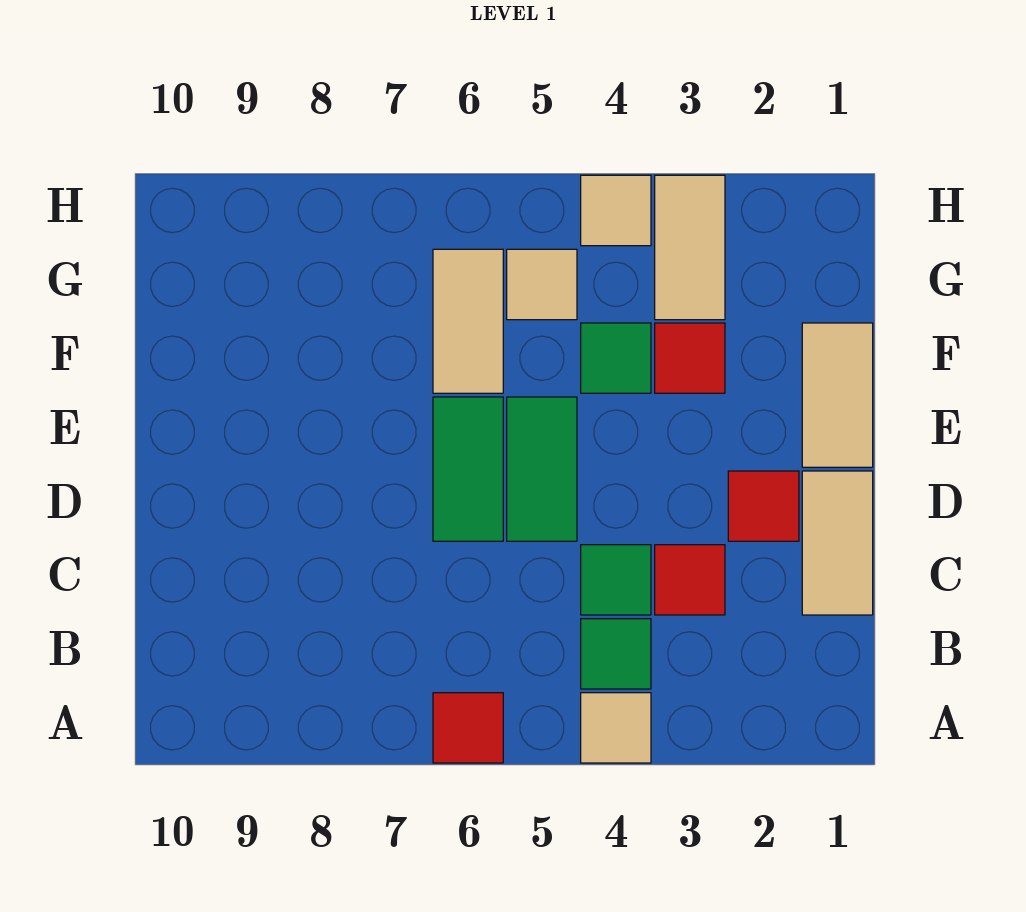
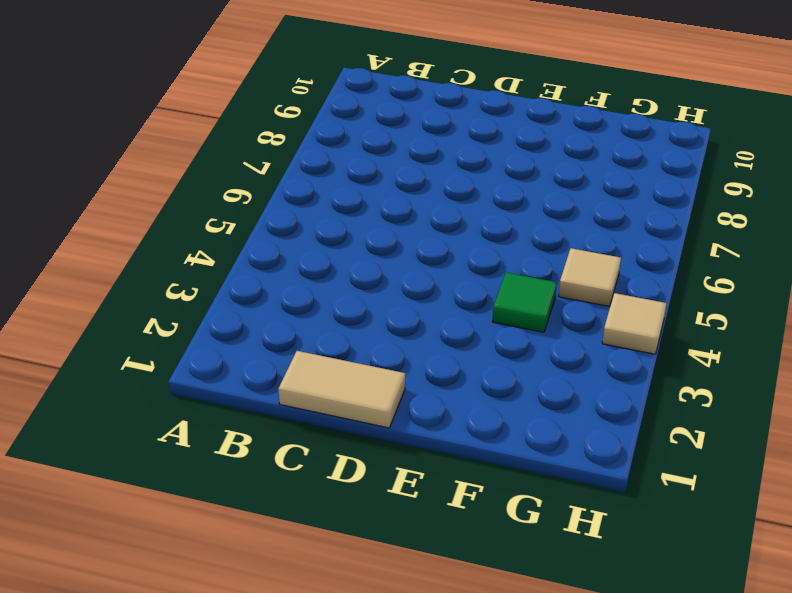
none -> tan 1x1 tile [581,693,651,763]
none -> red 1x1 tile [433,693,503,763]
none -> green 1x1 tile [581,619,651,689]

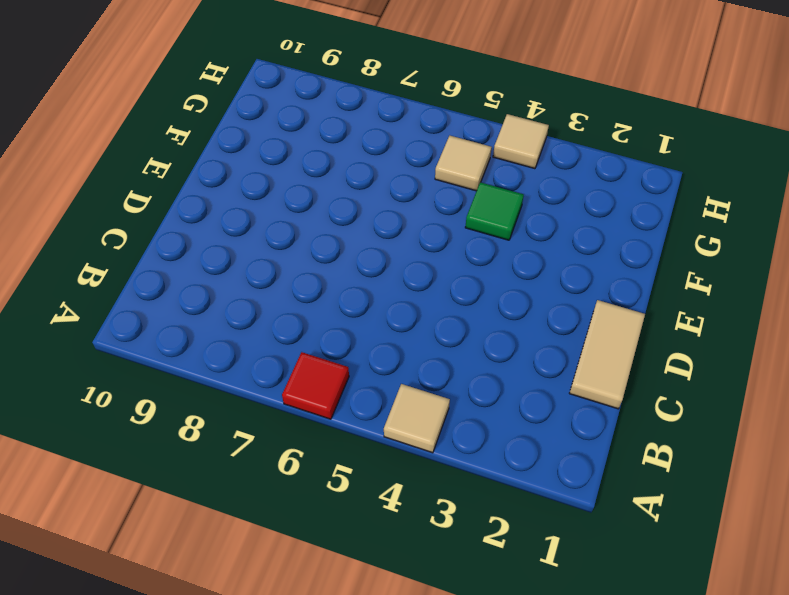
none -> green 1x1 tile [581,619,651,689]
none -> red 1x1 tile [655,545,725,615]
none -> green 1x1 tile [581,545,651,615]

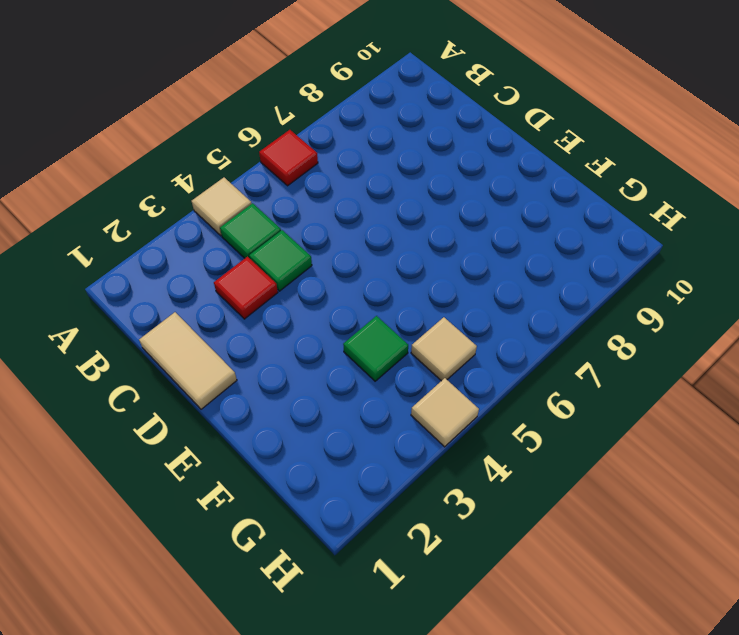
none -> red 1x1 tile [728,471,799,541]
none -> green 1x2 tile [507,397,577,541]
none -> green 1x2 tile [433,397,503,541]

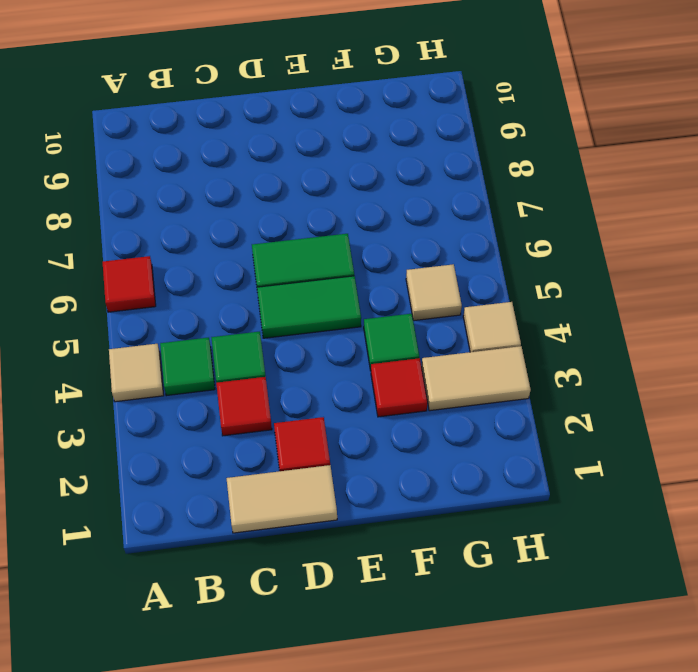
none -> tan 1x2 tile [802,323,873,467]
none -> tan 1x2 tile [433,249,503,393]

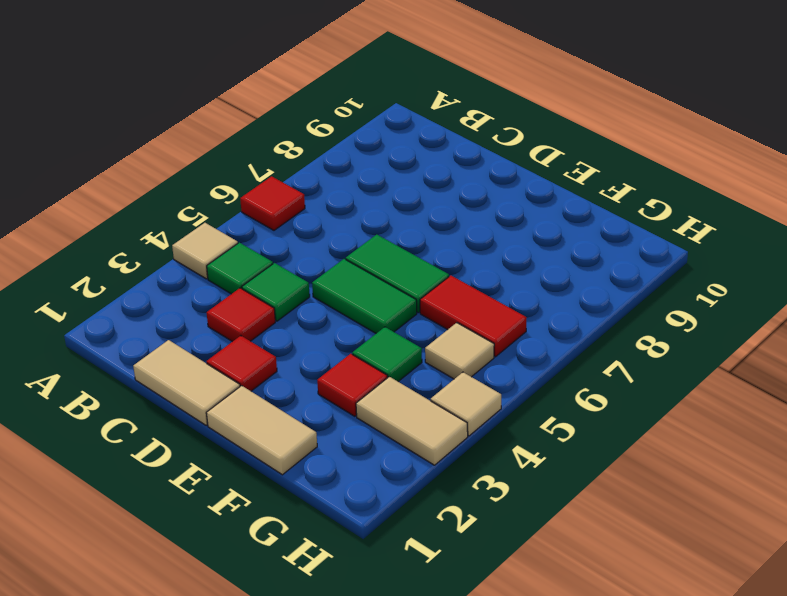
red 1x2 tile [420,275,527,357] -> tan 1x2 tile [433,249,503,393]

